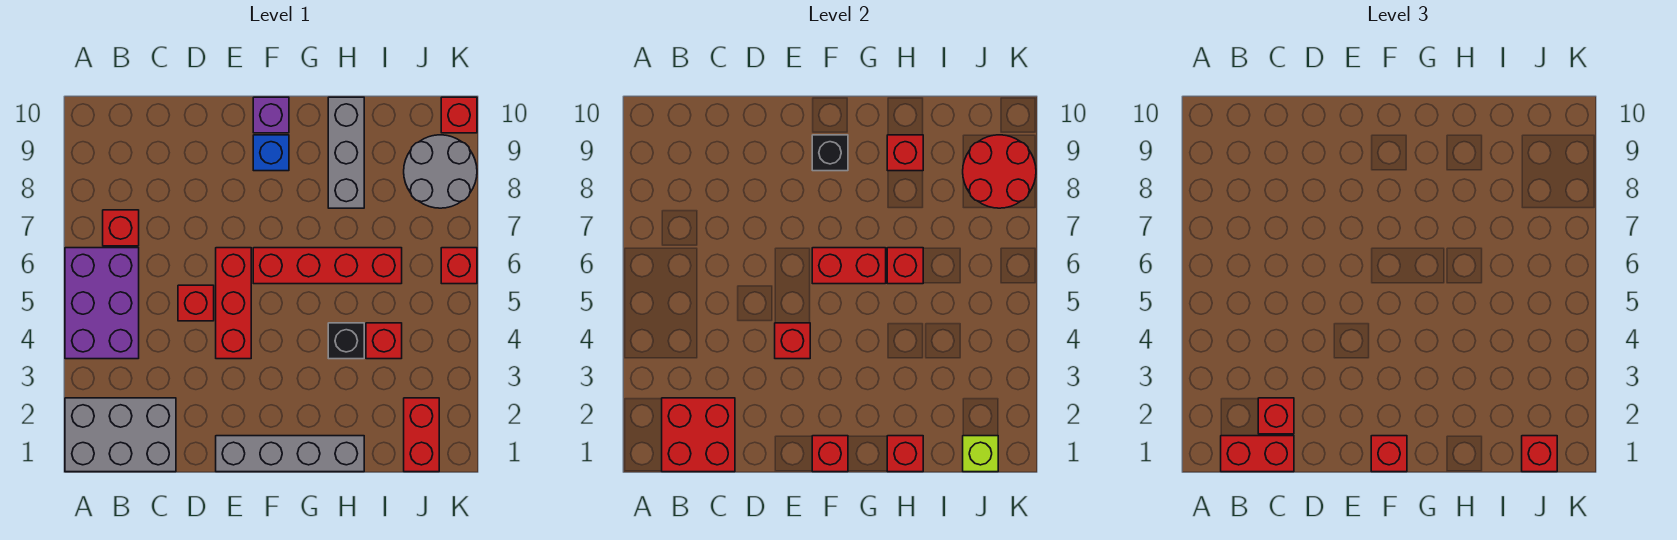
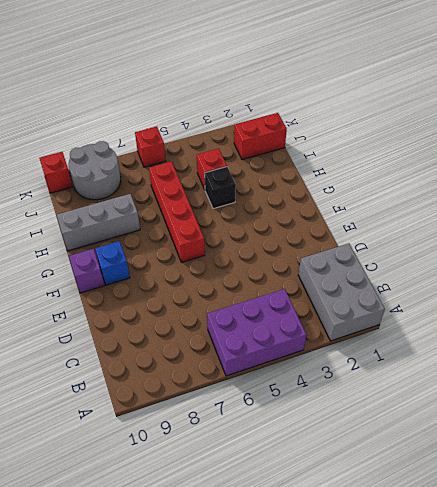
none -> red 1x1 brick [103,210,139,246]
none -> red 1x1 brick [178,285,214,321]
none -> grey 1x4 brick [216,436,364,472]
none -> red 1x3 brick [216,248,251,359]

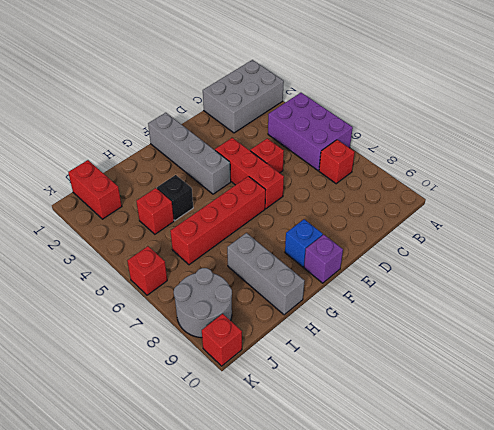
grey 1x4 brick [148,113,231,194] -> grey 1x4 brick turned to [216,436,364,472]
none -> red 2x2 brick [662,398,735,472]
none -> red 1x1 brick [775,323,810,359]
none -> red 1x1 brick [812,436,848,472]
none -> red 1x2 brick [812,248,886,284]

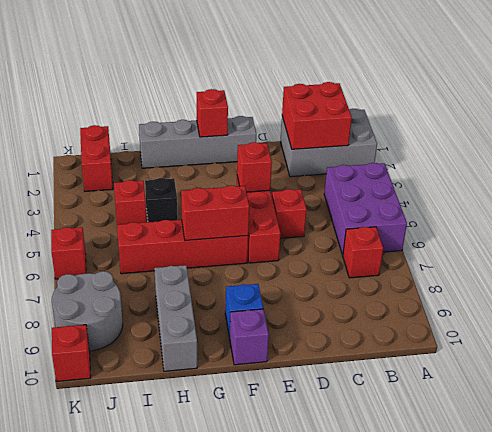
none -> black 1x1 brick [812,135,848,171]
none -> red 1x1 brick [887,436,923,472]
none -> red 1x1 brick [887,248,923,284]
none -> red 1x1 brick [887,135,923,171]

